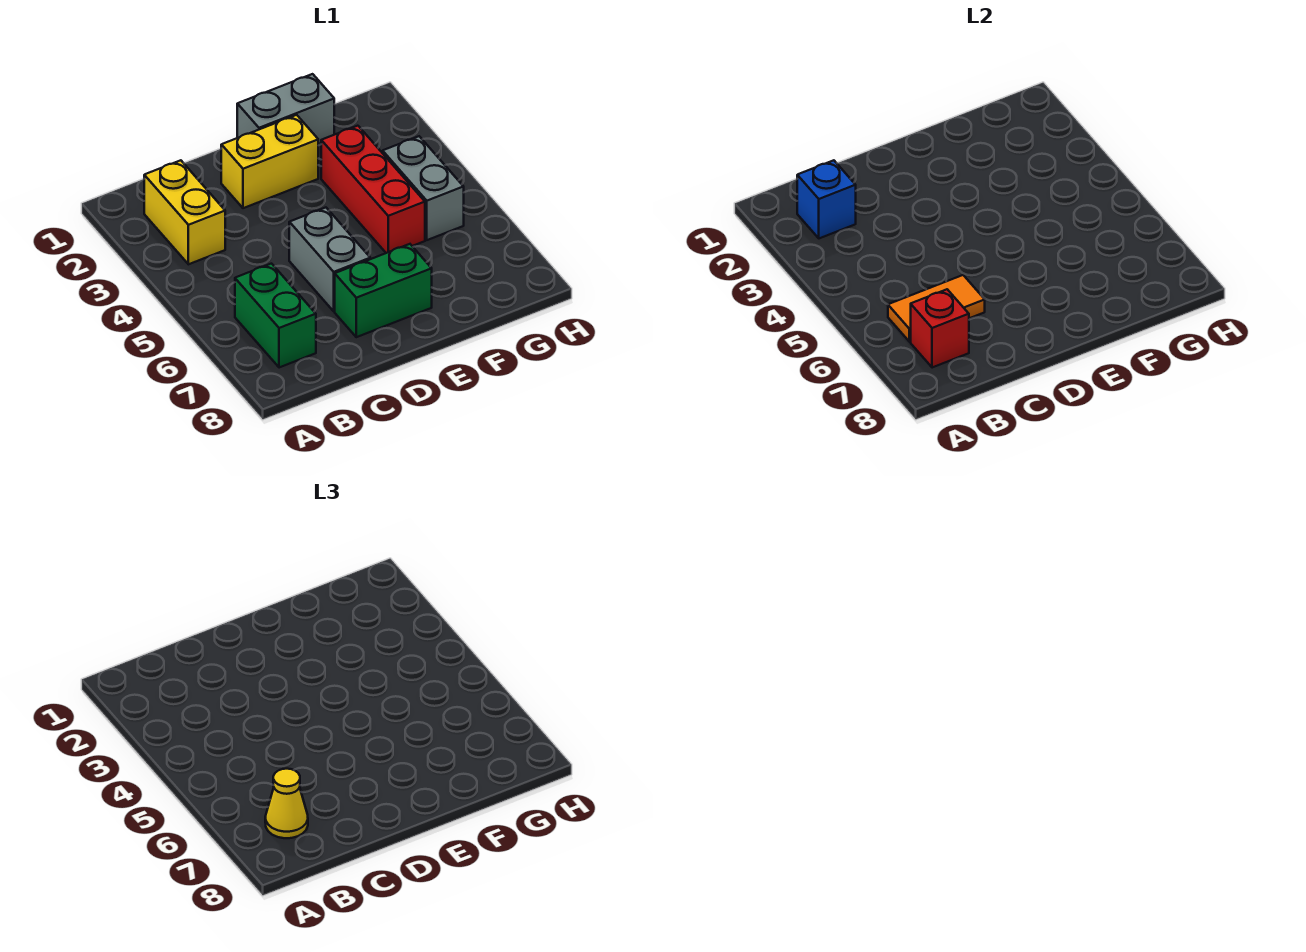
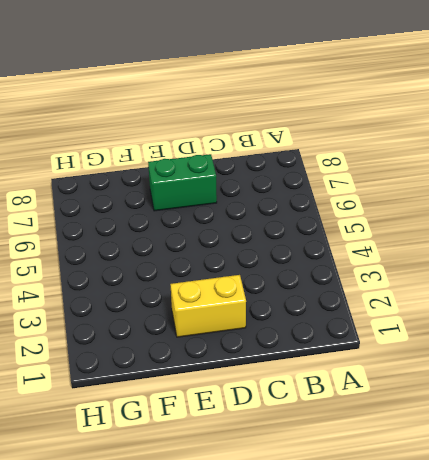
none -> yellow 1x2 brick [144,160,225,264]
none -> green 1x2 brick [235,264,316,368]
none -> grey 1x2 brick [289,208,370,311]

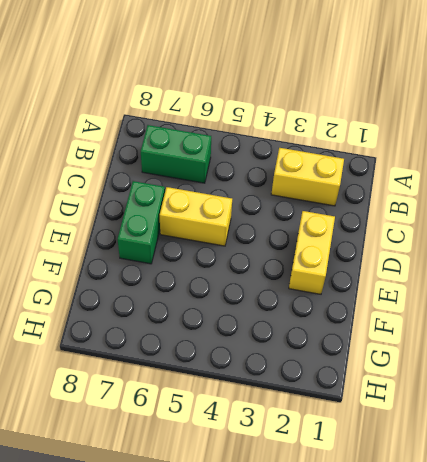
yellow 1x2 brick [160,187,232,246] -> grey 1x2 brick [289,208,370,311]
none -> grey 1x2 brick [237,74,334,144]
none -> red 1x3 brick [321,126,425,253]
none -> grey 1x2 brick [383,136,464,240]

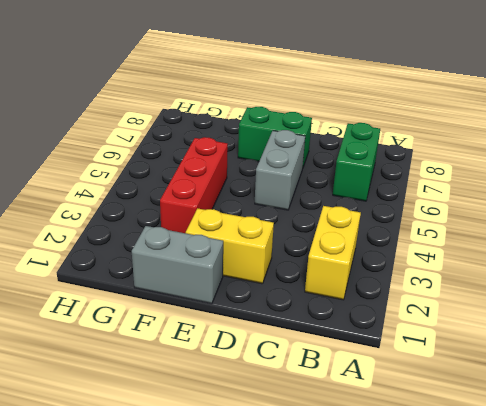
none -> grey 1x2 brick [383,136,464,240]
none -> blue 1x1 brick [797,160,856,238]
none -> orange 1x2 tile [888,275,985,342]

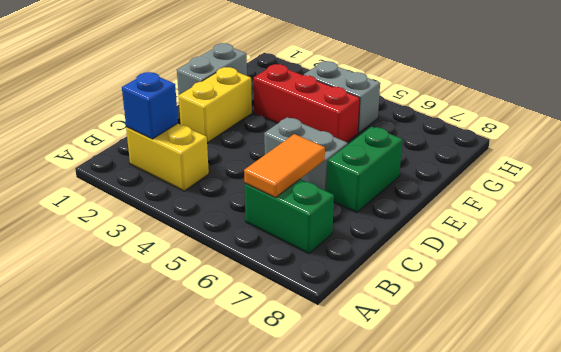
none -> red 1x1 brick [911,289,969,368]
none -> yellow 1x1 cone [265,769,308,838]

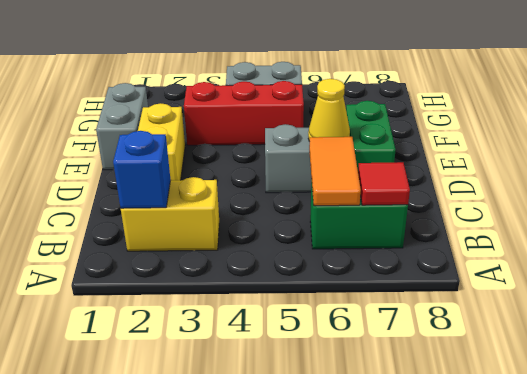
red 1x1 tile [358,162,410,205] -> red 1x1 brick [911,289,969,368]
yellow 1x1 cone [308,79,350,141] -> yellow 1x1 cone moved to [265,769,308,838]

